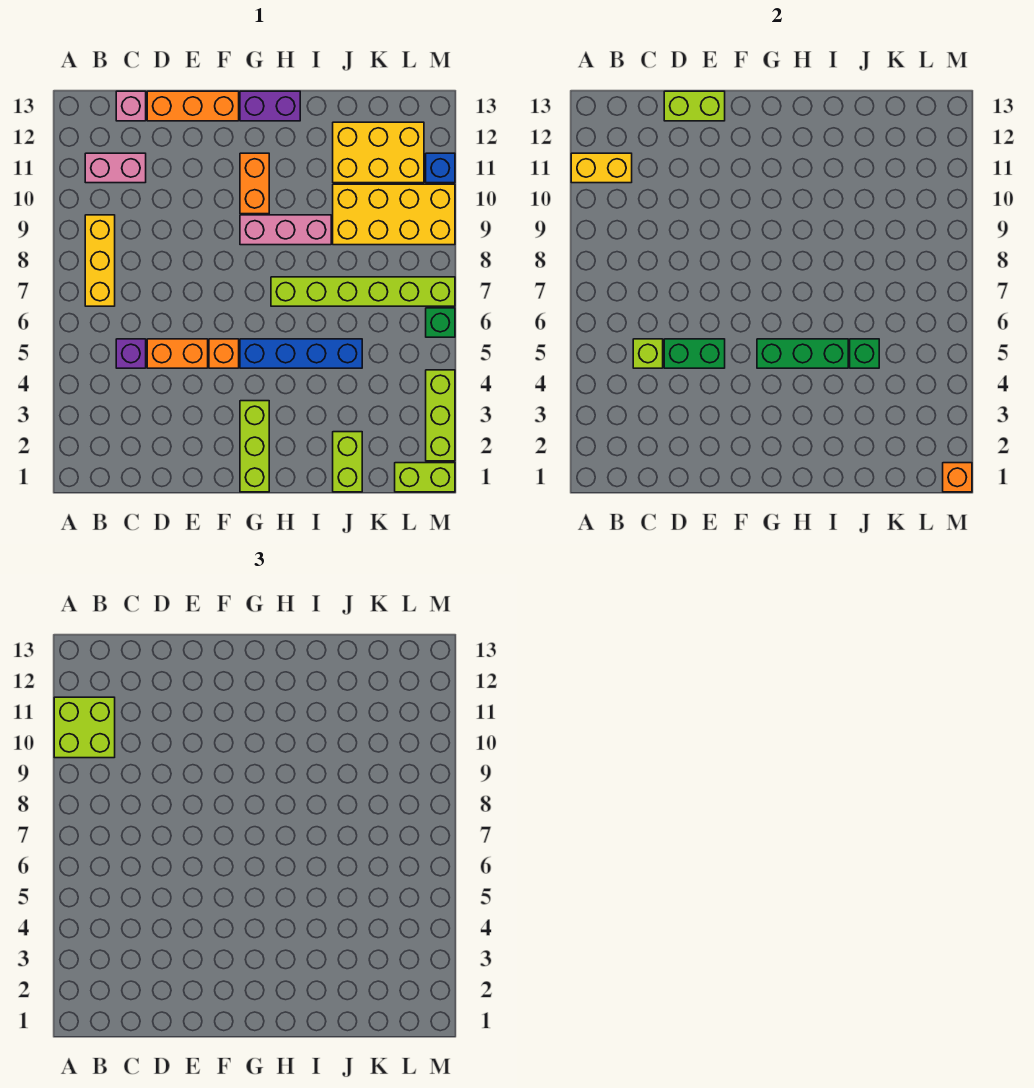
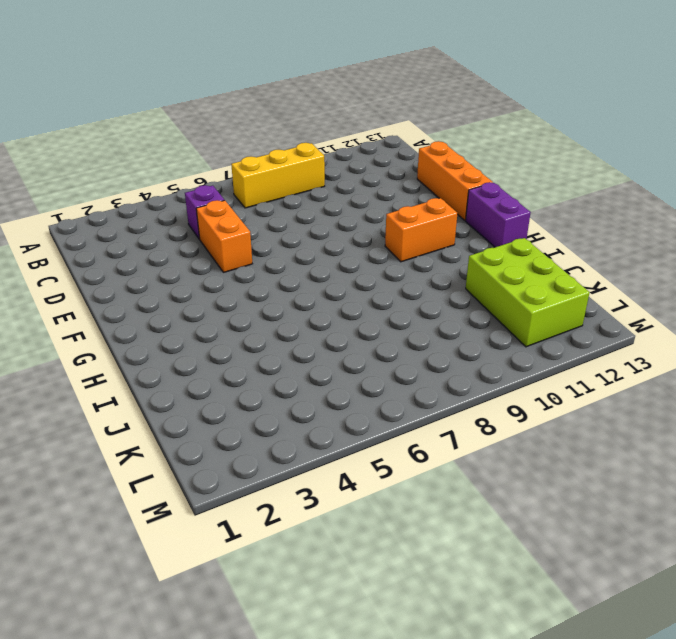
lime 2x3 brick [466,238,590,347] -> yellow 2x3 brick [333,122,424,183]
none -> pink 1x2 brick [85,153,146,183]
none -> pink 1x1 brick [116,91,146,121]
none -> orange 1x1 brick [209,339,239,368]

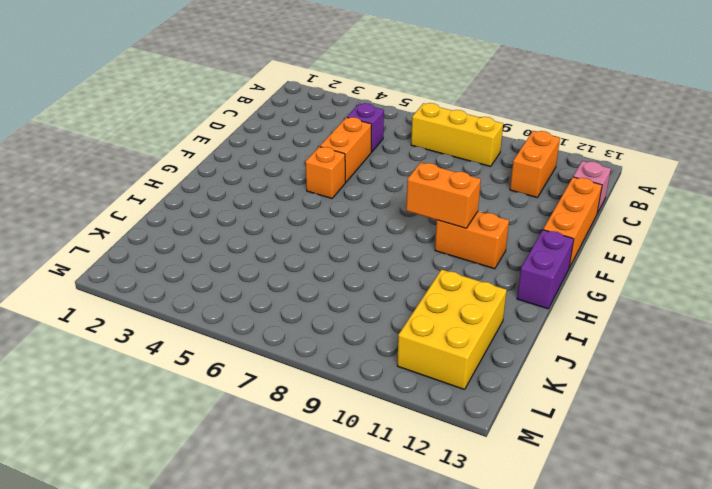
orange 1x2 brick [510,131,560,198] -> pink 1x2 brick [85,153,146,183]
orange 1x2 brick [406,163,481,228] -> none
none -> lime 1x3 brick [240,401,269,492]
none -> blue 1x4 brick [240,339,362,368]
none -> pink 1x3 brick [240,215,331,245]

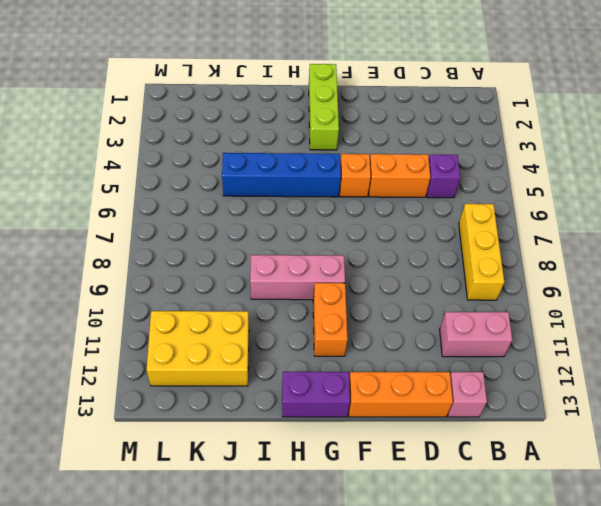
none -> lime 1x6 brick [271,277,455,306]
none -> lime 1x2 brick [333,432,362,492]
none -> yellow 2x4 brick [333,184,455,245]

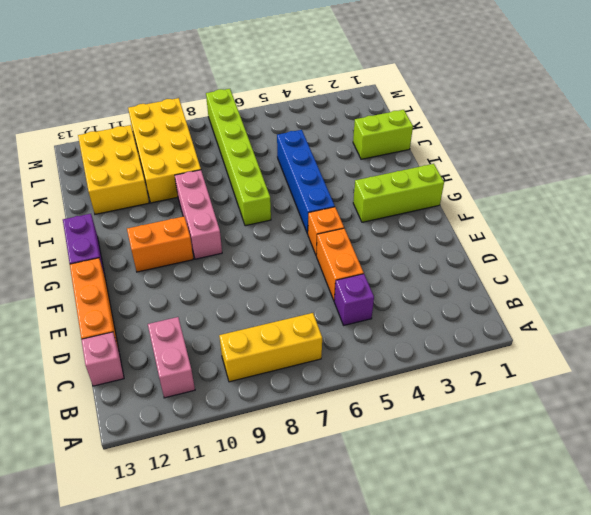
none -> lime 1x2 brick [395,463,455,492]
none -> lime 1x3 brick [426,370,455,461]
none -> green 1x1 brick [426,308,455,337]

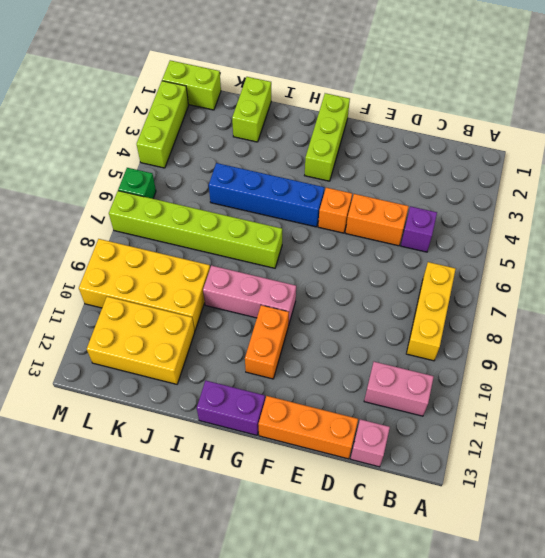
none -> blue 1x1 brick [426,153,455,183]
none -> yellow 1x2 brick [571,153,632,183]
none -> lime 1x1 brick [633,339,663,368]

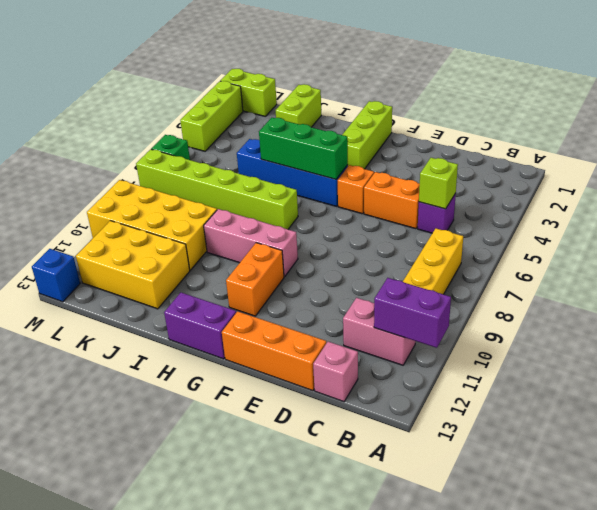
purple 1x2 brick [374,278,451,348] -> yellow 1x2 brick [571,153,632,183]
blue 1x1 brick [32,249,80,302] -> blue 1x1 brick moved to [426,153,455,183]
none -> green 1x2 brick [664,339,725,368]
none -> lime 1x2 brick [664,91,725,121]
none -> green 1x1 brick [850,339,879,368]

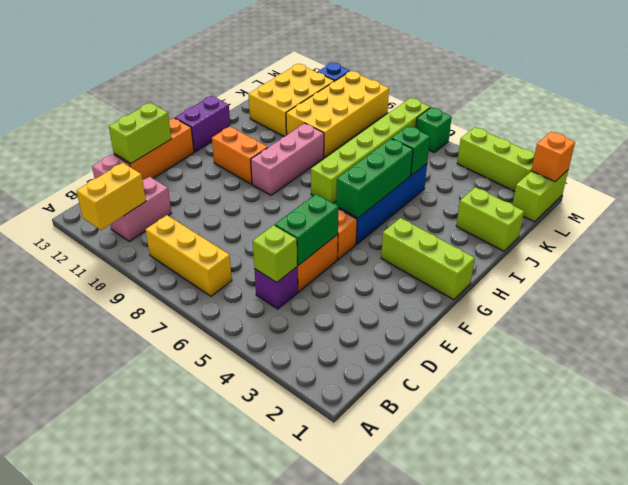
none -> lime 2x2 brick [54,697,115,758]

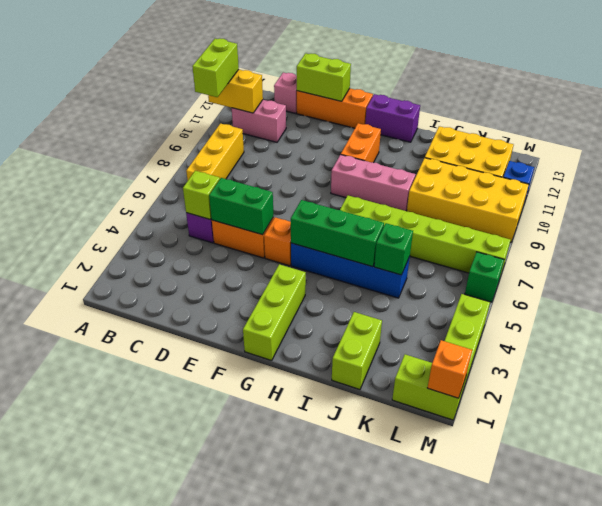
lime 1x2 brick [192,39,239,97] -> lime 2x2 brick [54,697,115,758]

